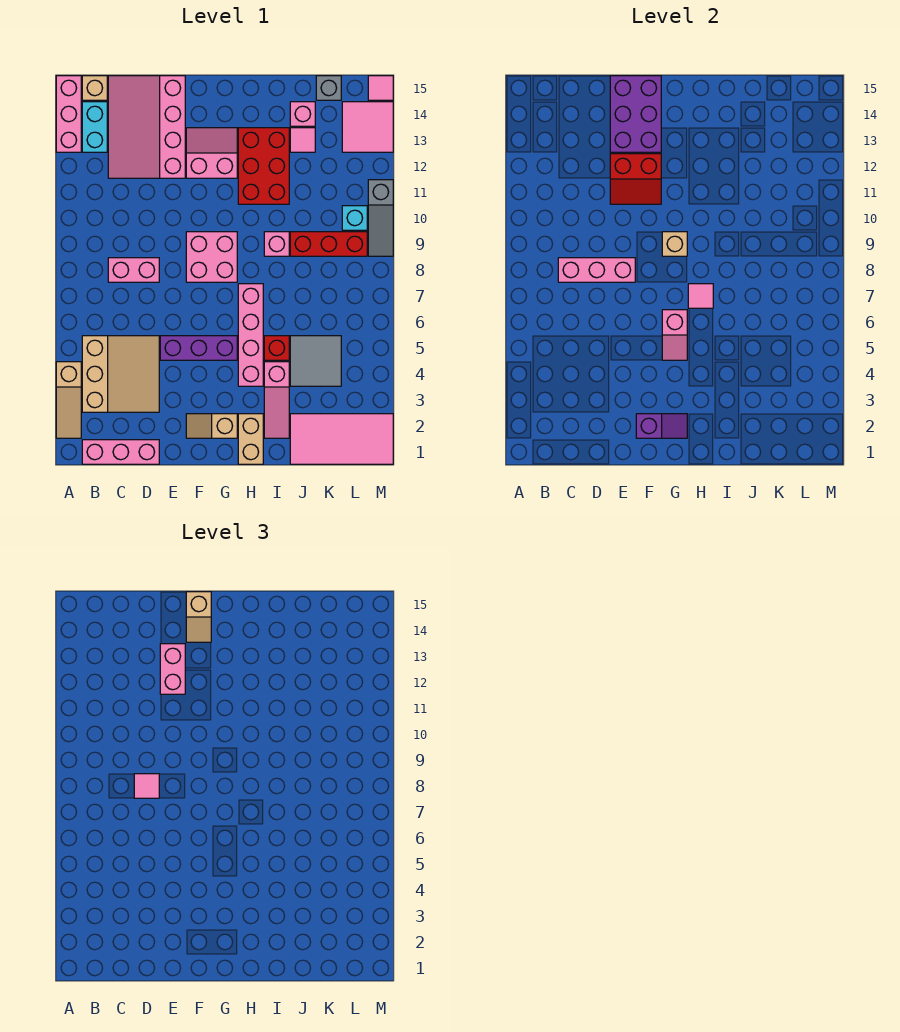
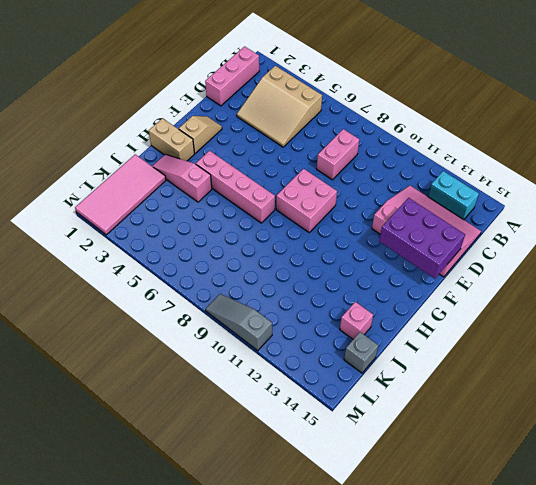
none -> tan 1x3 slope [56,362,81,438]
none -> pink 1x3 brick [56,76,81,152]
none -> tan 1x1 brick [82,76,107,100]
none -> purple 1x3 brick [160,336,237,360]

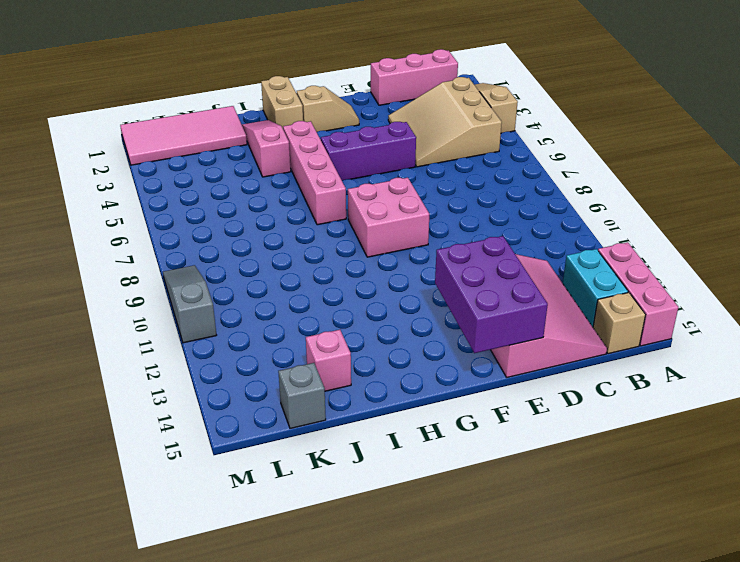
none -> pink 1x2 brick [108,258,159,282]
none -> pink 2x2 slope [186,128,237,178]
none -> red 2x3 brick [238,128,289,204]
none -> red 1x1 brick [264,336,289,360]

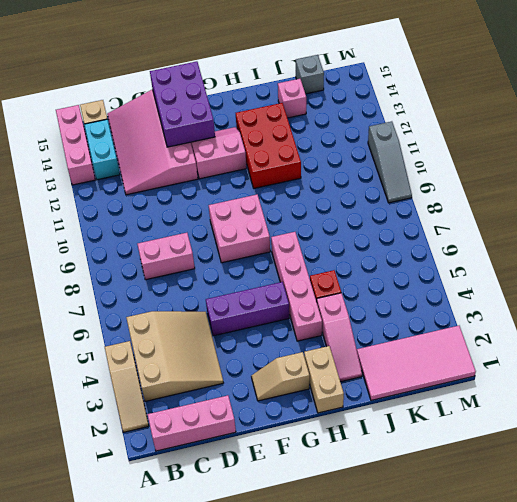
none -> pink 1x1 brick [264,232,289,256]
none -> grey 2x2 tile [290,336,341,386]
none -> red 1x3 brick [290,232,367,256]
none -> pink 1x1 tile [290,128,315,152]

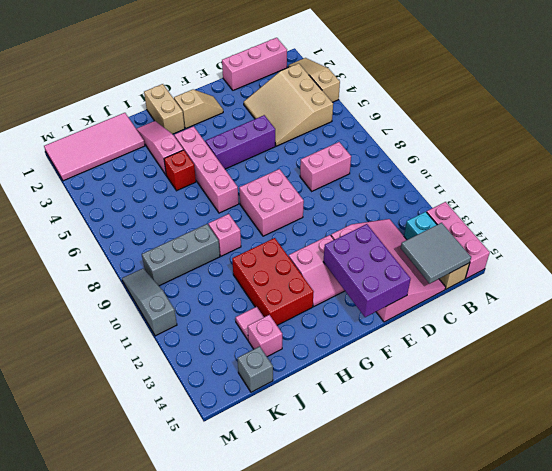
grey 2x2 tile [401,223,471,283] -> grey 2x2 tile moved to [290,336,341,386]
grey 1x3 brick [142,224,220,286] -> red 1x3 brick [290,232,367,256]
none -> cyan 1x1 brick [342,206,367,230]
none -> pink 2x2 tile [342,102,393,152]
none -> pink 1x1 tile [368,76,393,100]
none -> pink 1x3 brick [558,258,635,282]

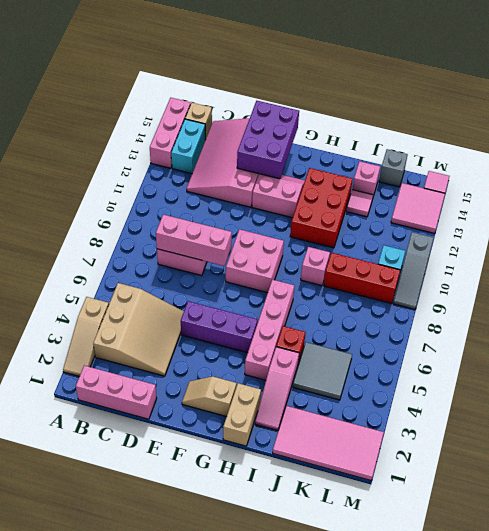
none -> red 2x2 slope [610,154,661,204]
none -> purple 1x2 slope [636,414,687,438]
none -> pink 1x2 slope [662,310,687,360]
none -> tan 1x1 brick [662,232,687,256]

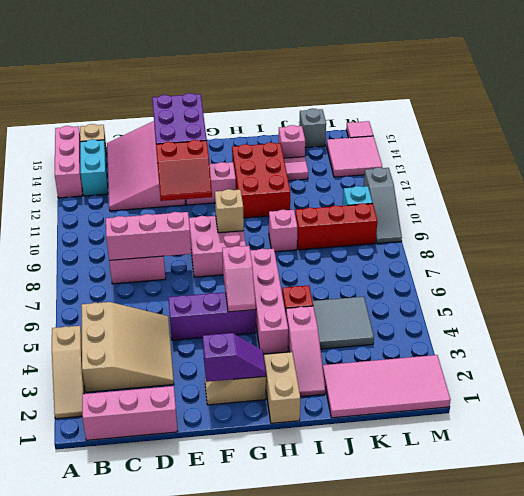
none -> pink 1x1 tile [688,284,713,308]
none -> pink 1x1 tile [134,774,159,798]
none -> pink 1x2 brick [160,644,185,694]
none -> tan 1x2 slope [186,592,211,642]

